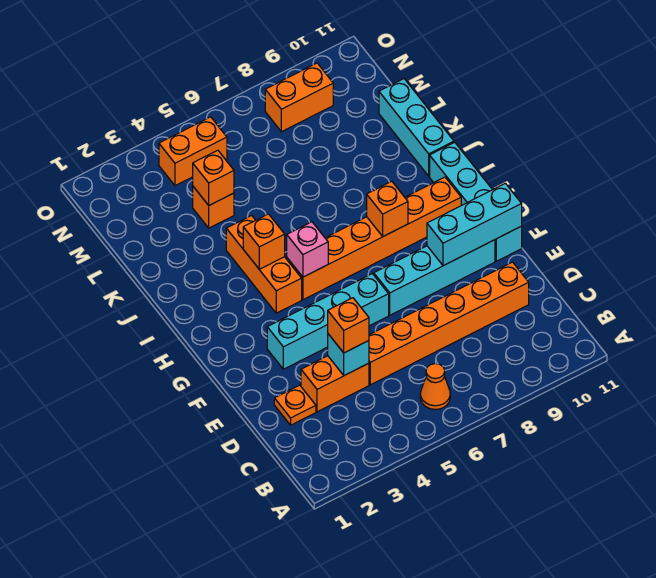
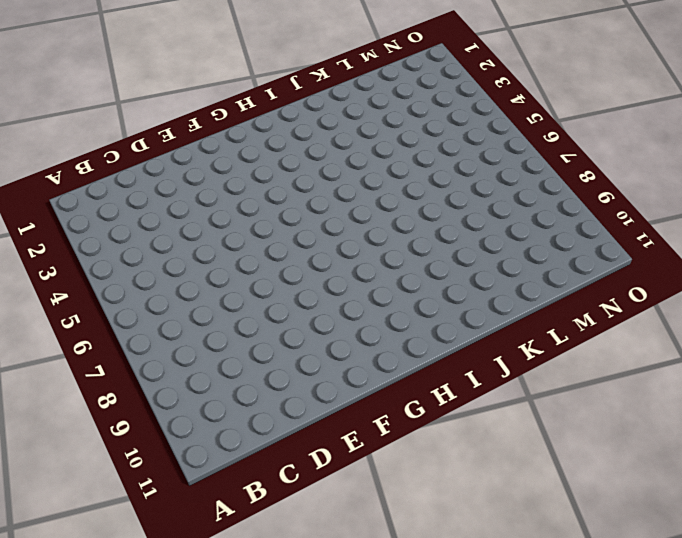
none -> orange 1x1 cone [420,364,450,409]
none -> orange 1x1 plate [274,385,316,425]
none -> orange 1x2 brick [301,356,369,412]

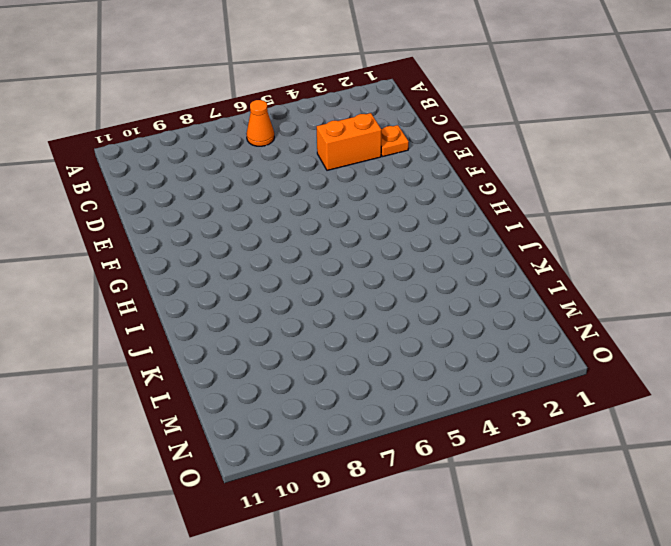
none -> orange 1x6 brick [369,262,529,385]
none -> cyan 1x4 brick [267,274,389,369]
none -> cyan 1x4 brick [374,240,495,315]

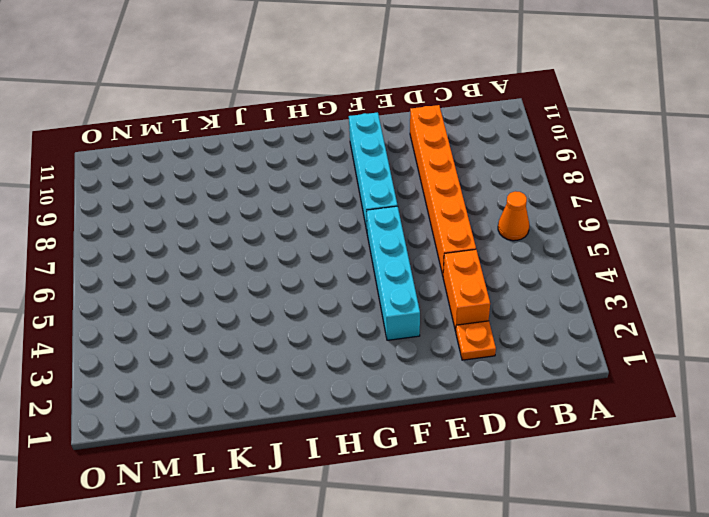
none -> cyan 1x4 brick [430,142,522,261]
none -> orange 1x3 brick [226,215,302,313]
none -> orange 1x6 brick [287,177,461,300]

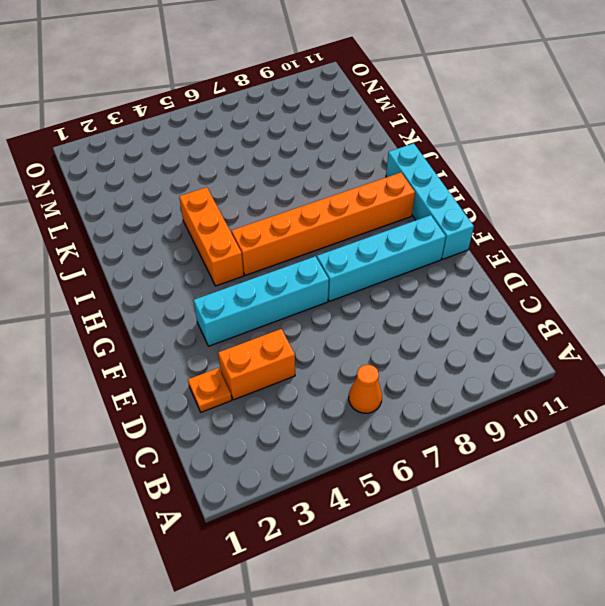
none -> orange 1x6 brick [369,262,529,385]
none -> cyan 1x3 brick [379,79,454,176]
none -> orange 1x1 brick [193,187,234,228]

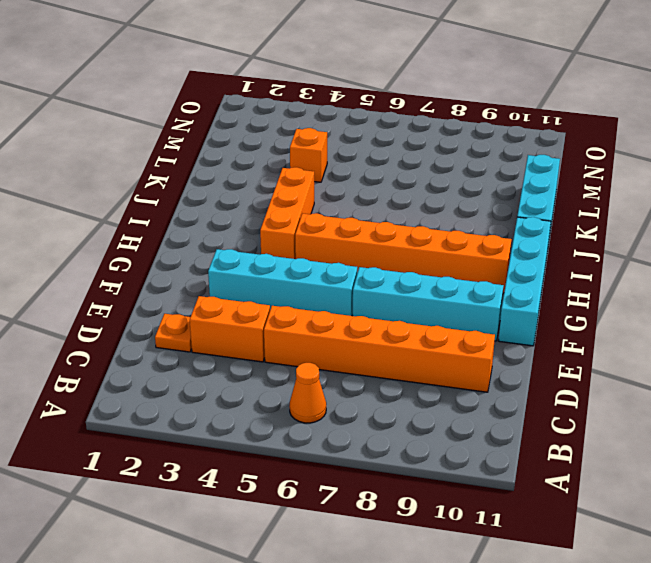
none -> orange 1x2 brick [159,117,227,186]
none -> orange 1x2 brick [265,63,333,132]
none -> cyan 1x1 brick [328,334,369,375]

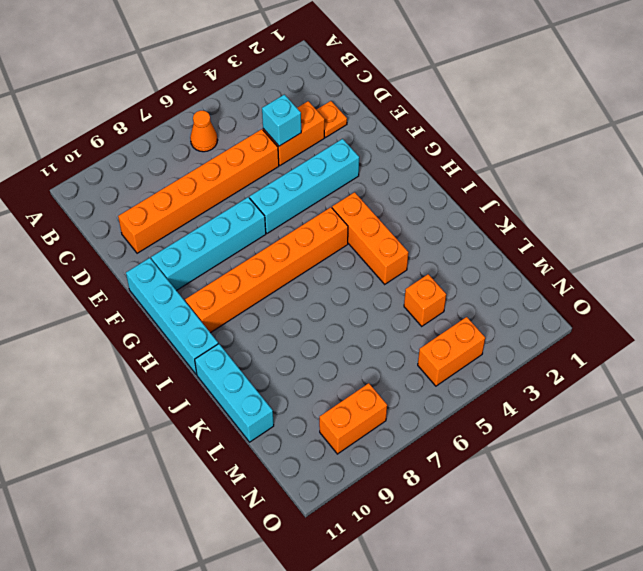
none -> cyan 1x3 brick [427,183,522,266]
none -> pink 1x1 brick [287,222,328,277]
none -> orange 1x1 brick [367,181,408,236]

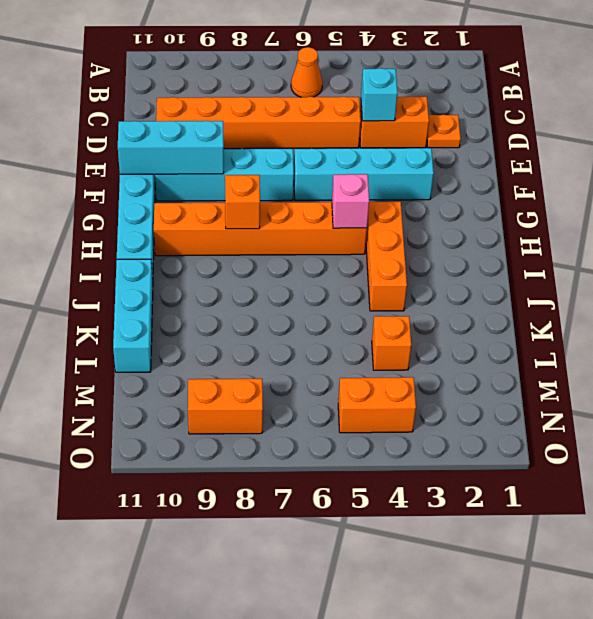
none -> orange 1x1 brick [243,214,285,269]
none -> orange 1x1 brick [193,150,234,205]
none -> orange 1x1 brick [328,298,369,353]

